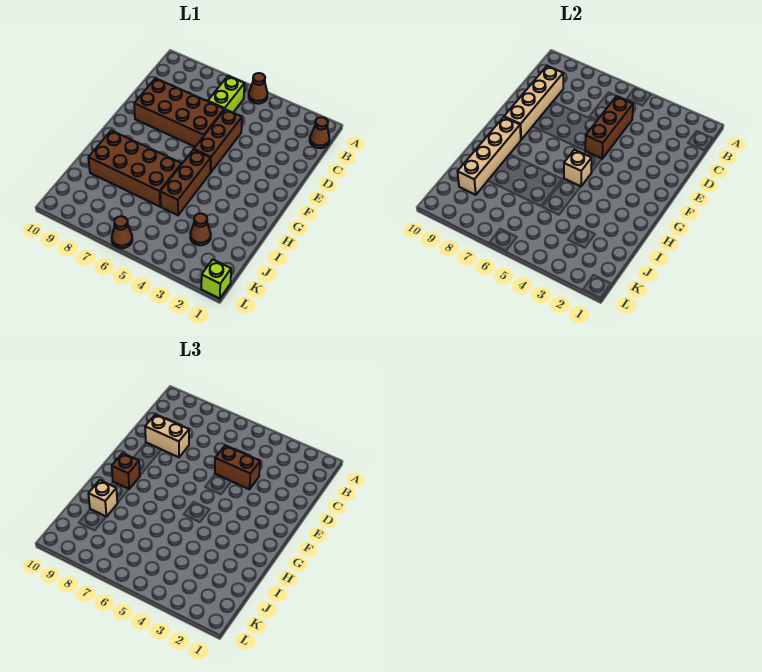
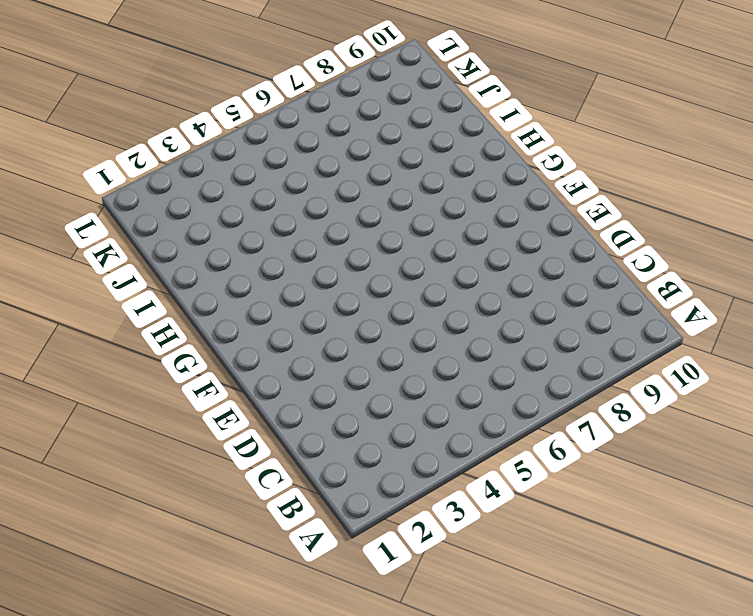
none -> brown 1x1 cone [249,73,267,104]
none -> brown 1x1 cone [310,117,329,148]
none -> lime 1x2 brick [208,76,244,112]

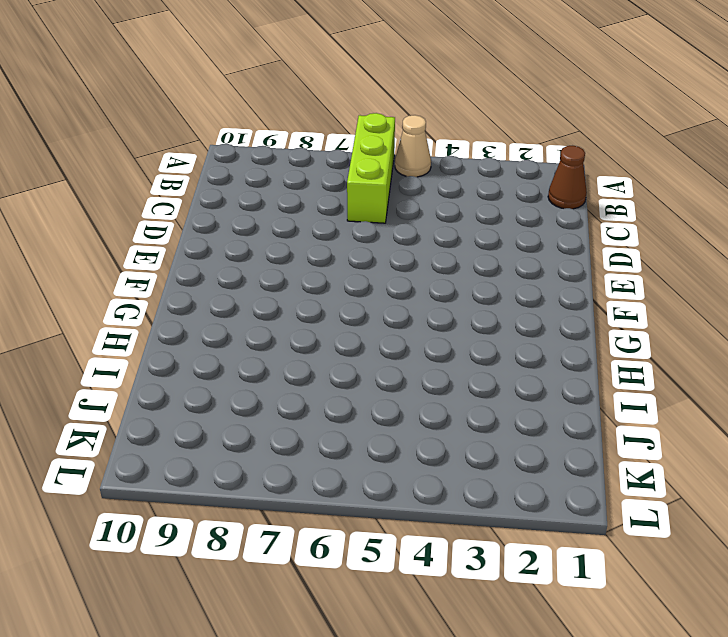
tan 1x1 cone [395,115,431,177] -> brown 1x1 cone [249,73,267,104]
lime 1x3 brick [347,113,395,223] -> lime 1x2 brick [208,76,244,112]
none -> brown 1x3 brick [194,109,242,173]
none -> brown 2x4 brick [134,78,224,147]
none -> brown 1x3 brick [160,150,211,215]

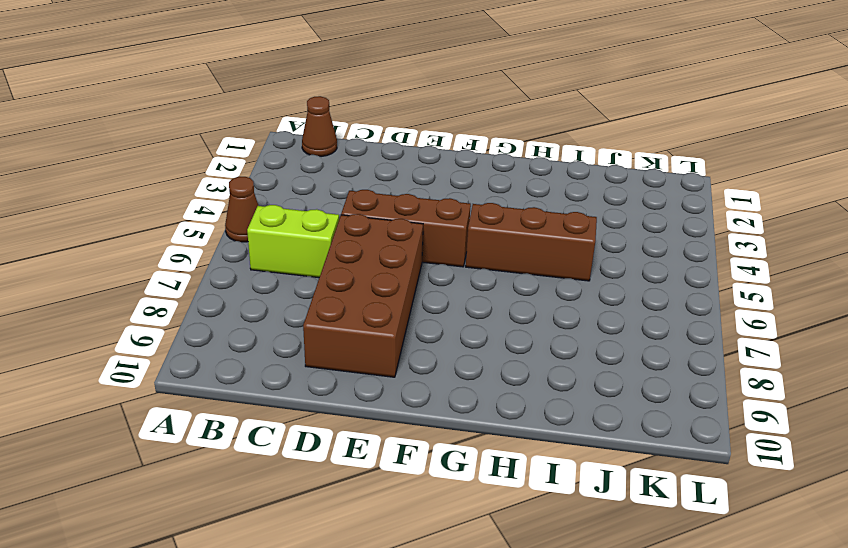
none -> brown 2x4 brick [88,130,181,207]
none -> brown 1x1 cone [190,213,211,245]
none -> lime 1x1 brick [201,259,231,299]

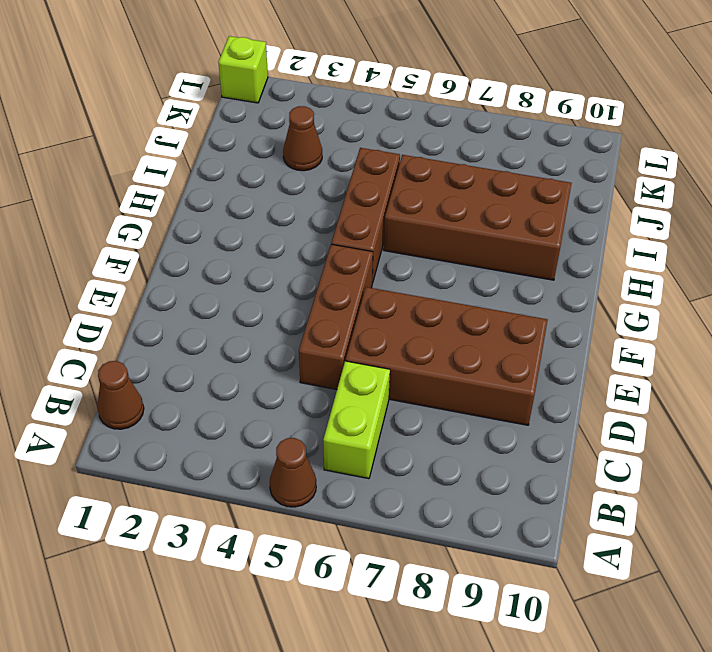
none -> brown 1x1 cone [112,216,132,248]
none -> brown 1x3 brick [585,96,633,159]
none -> tan 1x4 brick [504,66,563,140]

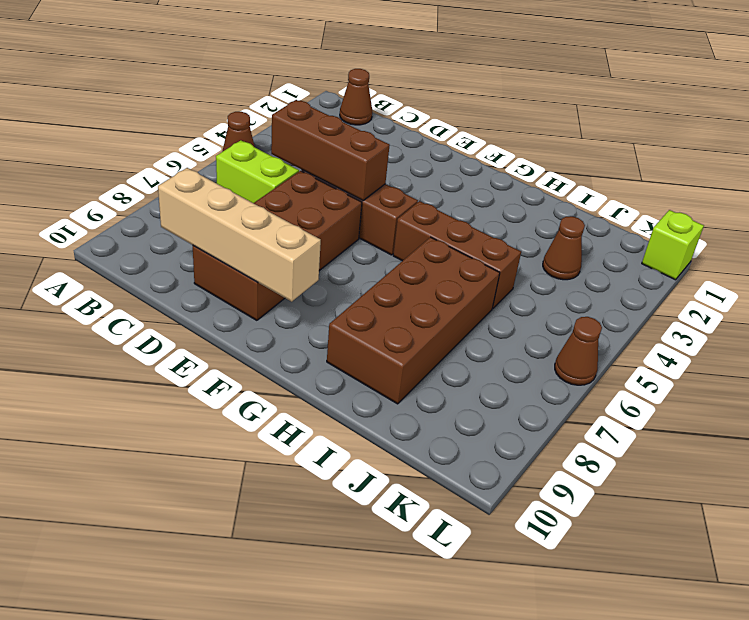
none -> tan 1x1 brick [564,150,592,186]
none -> tan 1x4 brick [458,117,521,195]
none -> brown 1x2 brick [215,445,260,489]

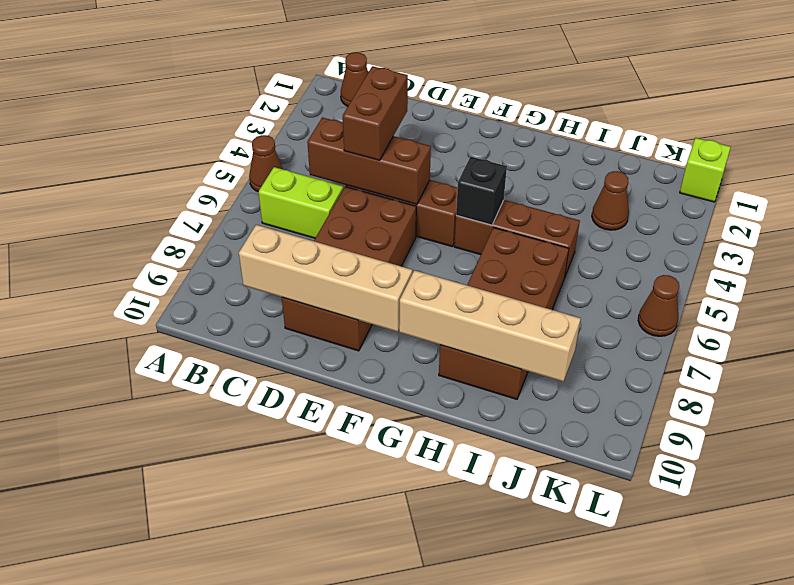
black 1x1 brick [456,157,507,225] -> tan 1x1 brick [564,150,592,186]
none -> tan 1x2 brick [145,414,189,457]
none -> brown 1x1 brick [112,453,140,489]
none -> tan 1x1 brick [88,480,117,517]

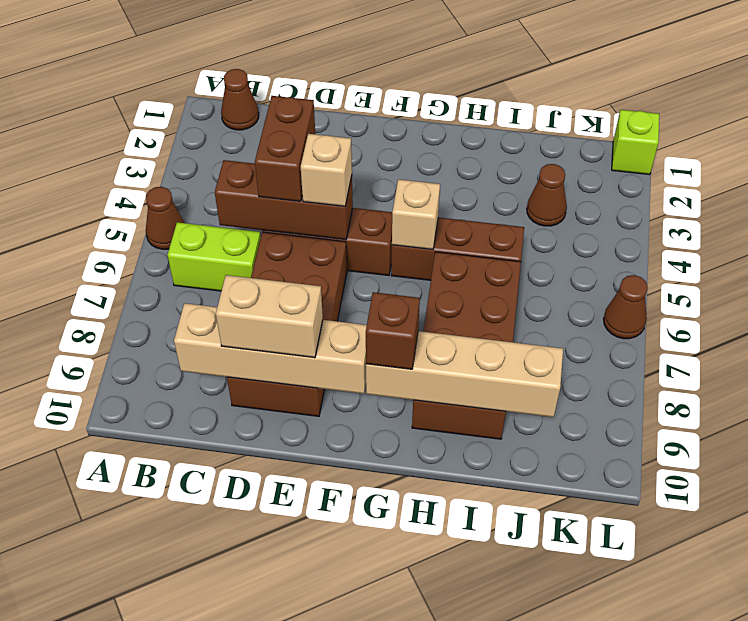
tan 1x2 brick [216,275,323,358] -> tan 1x2 brick turned to [145,414,189,457]
tan 1x1 brick [301,134,352,206] -> tan 1x1 brick moved to [88,480,117,517]

